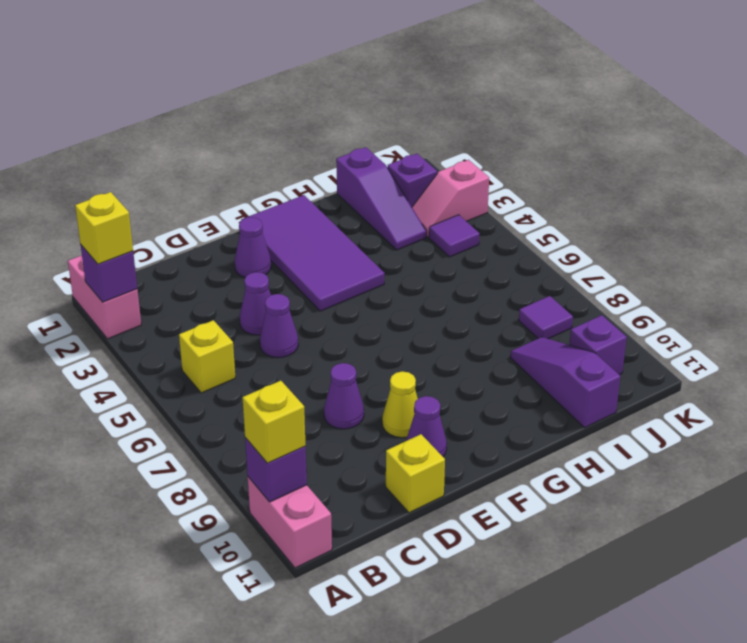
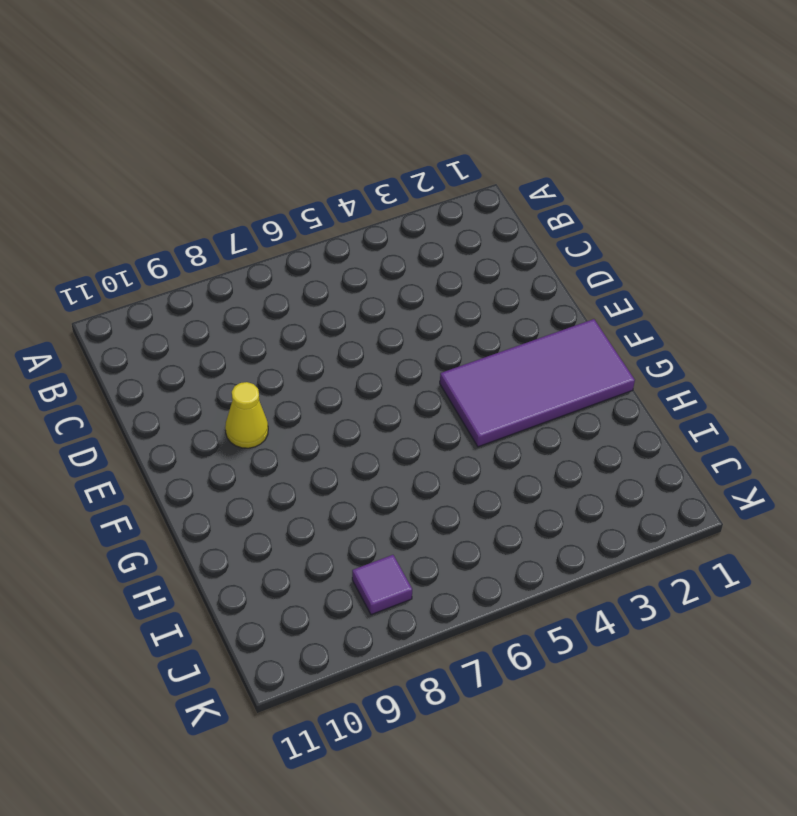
none -> pink 1x2 brick [68,255,141,339]
none -> pink 1x2 brick [248,477,332,568]
none -> yellow 1x1 brick [179,320,235,393]

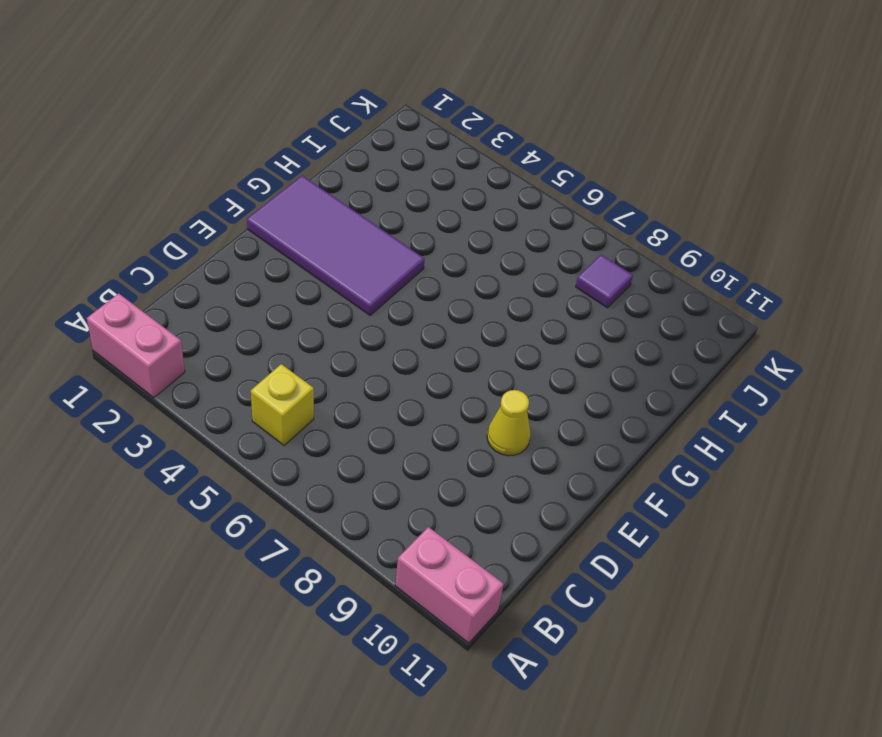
none -> purple 1x1 cone [240,272,271,335]
none -> purple 1x1 cone [260,294,298,358]
none -> purple 1x1 cone [324,363,364,429]

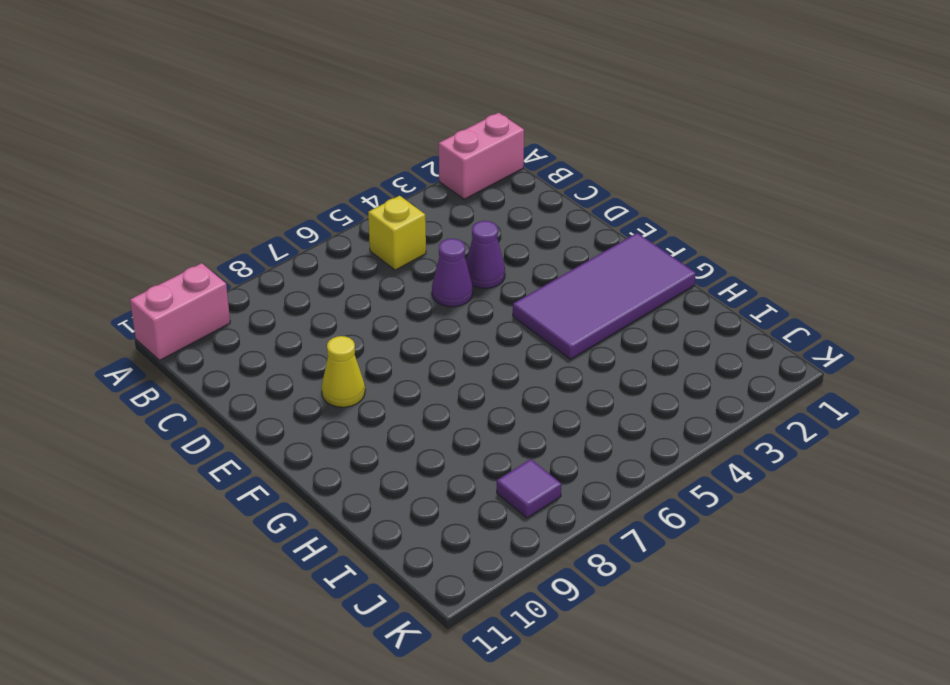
none -> purple 1x1 cone [324,363,364,429]
none -> yellow 1x1 brick [386,434,445,513]
none -> purple 1x1 cone [235,217,271,277]

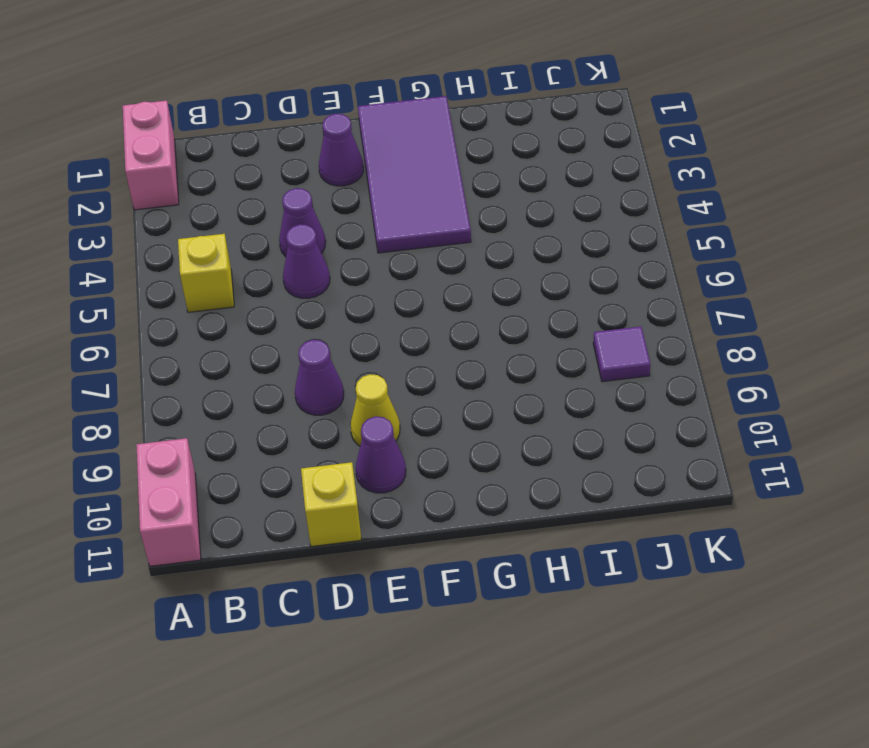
none -> purple 1x3 slope [336,147,427,250]
none -> purple 1x3 slope [510,337,620,427]
none -> purple 1x1 brick [388,154,437,207]

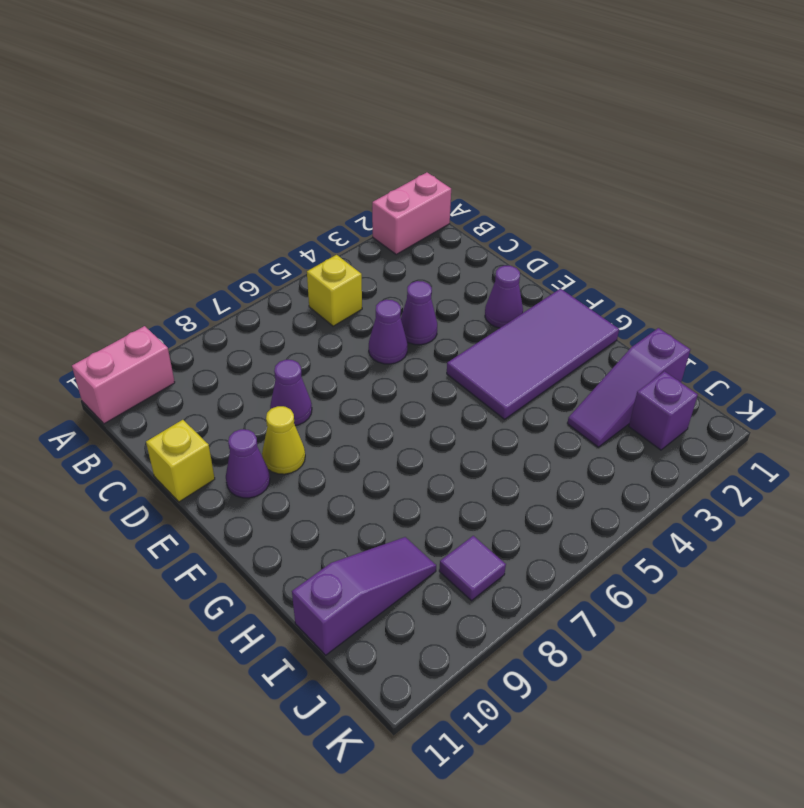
none -> pink 1x2 slope [412,160,489,237]
none -> purple 1x1 tile [429,215,480,257]
none -> purple 1x1 brick [569,315,627,375]

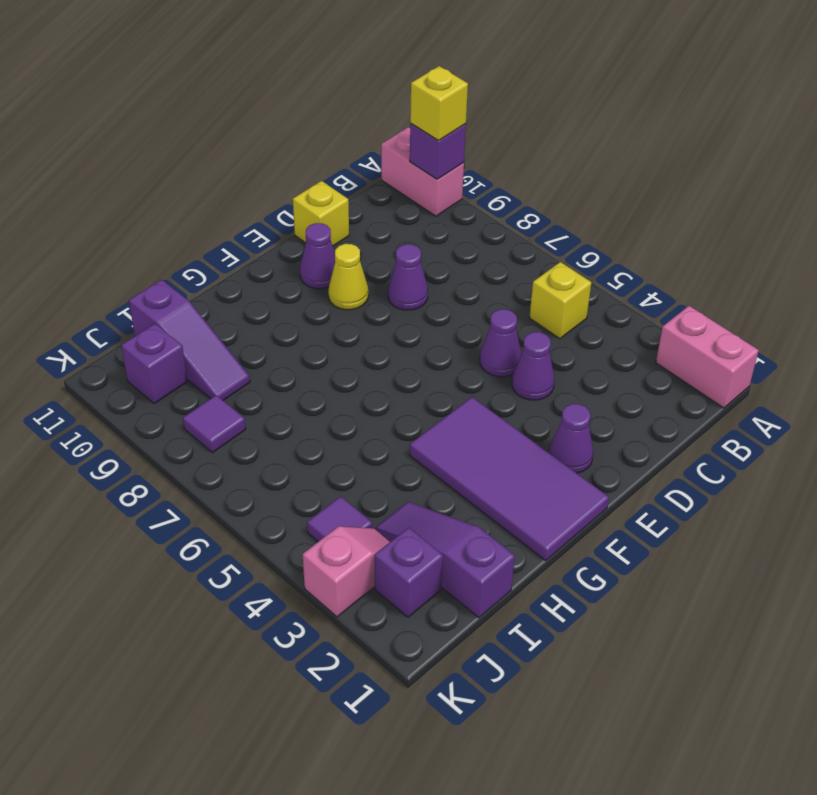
none -> purple 1x1 brick [80,244,137,302]
none -> yellow 1x1 brick [75,192,133,264]

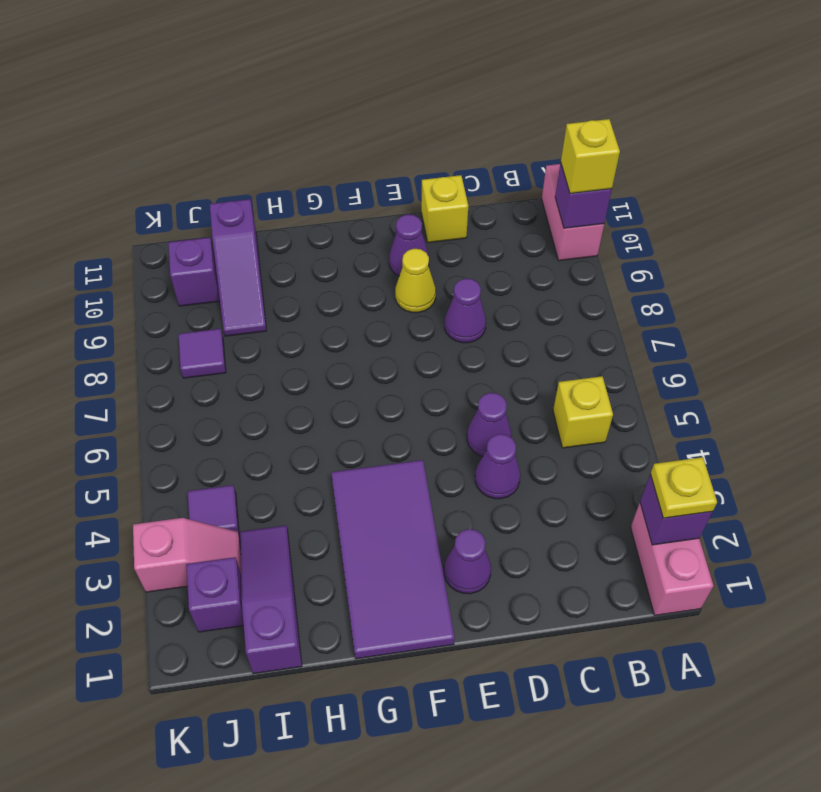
yellow 1x1 plate [650,457,717,518] -> yellow 1x1 brick [75,192,133,264]

